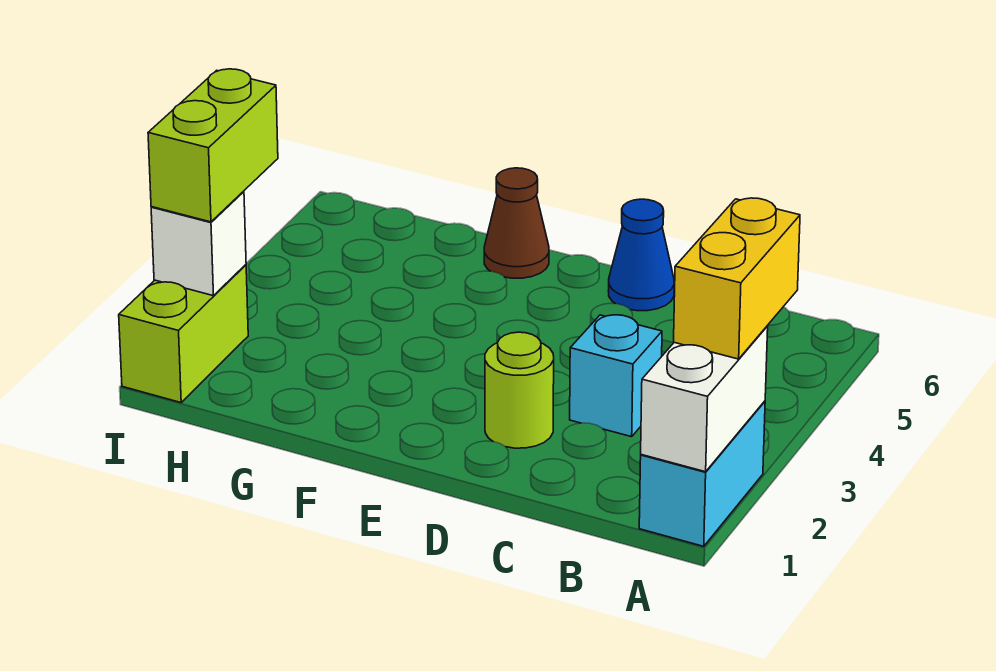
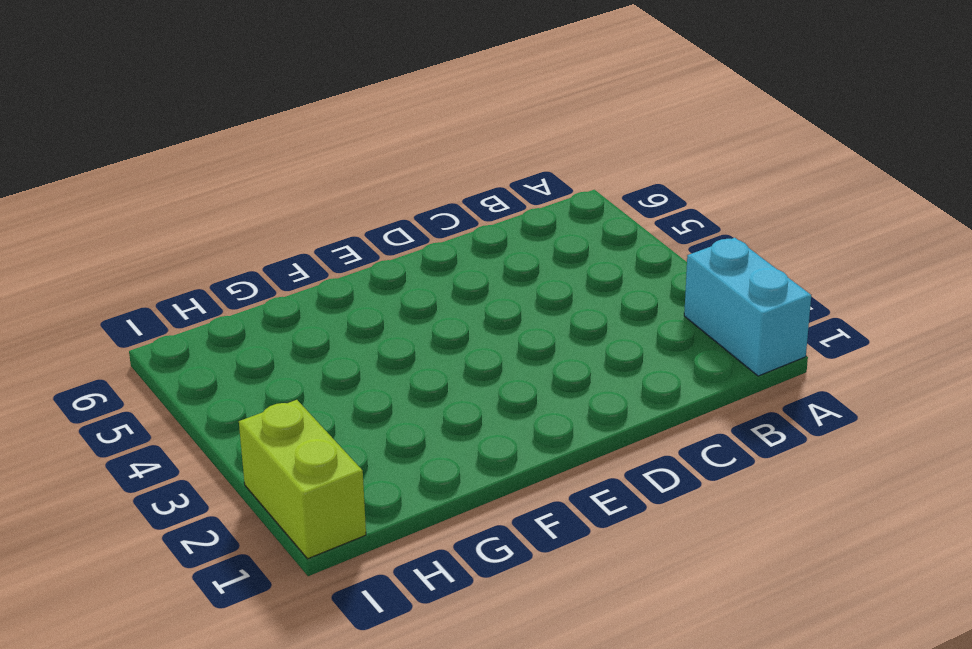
none -> cyan 1x1 brick [570,315,662,437]
none -> lime 1x1 round brick [485,332,554,448]

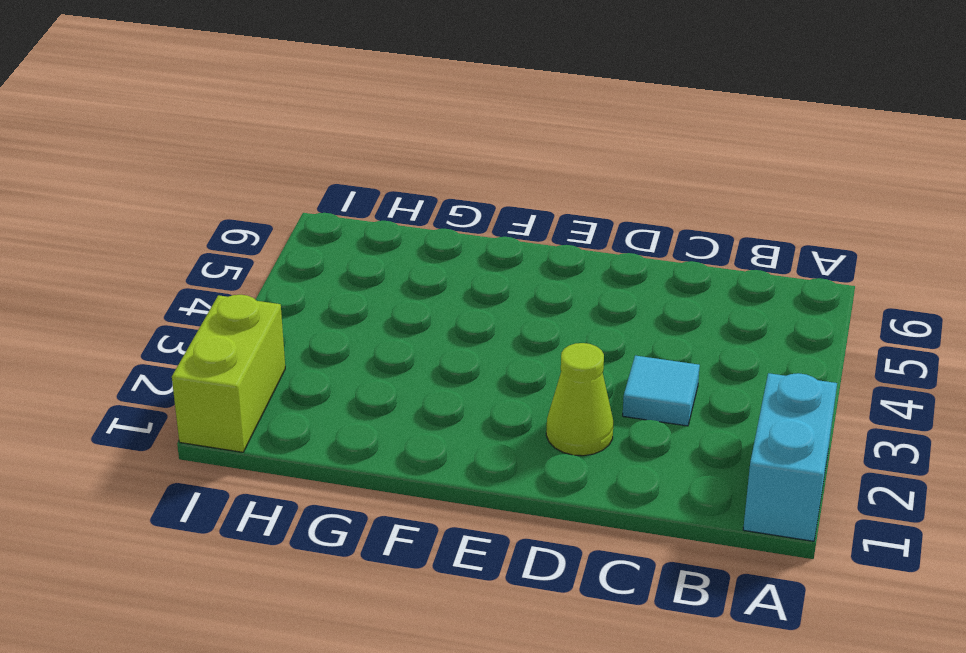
cyan 1x1 tile [623,356,700,426] -> cyan 1x1 brick [570,315,662,437]
lime 1x1 cone [546,343,613,456] -> lime 1x1 round brick [485,332,554,448]
none -> blue 1x1 cone [608,199,674,311]
none -> brown 1x1 cone [484,168,549,278]

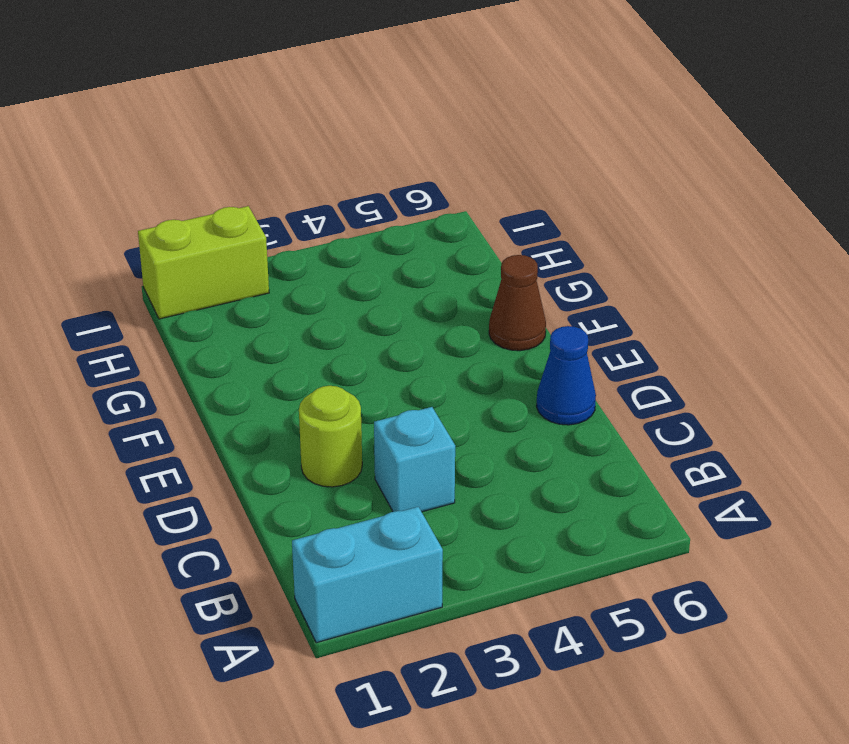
none -> white 1x2 brick [641,326,768,472]
none -> white 1x1 brick [151,191,246,296]

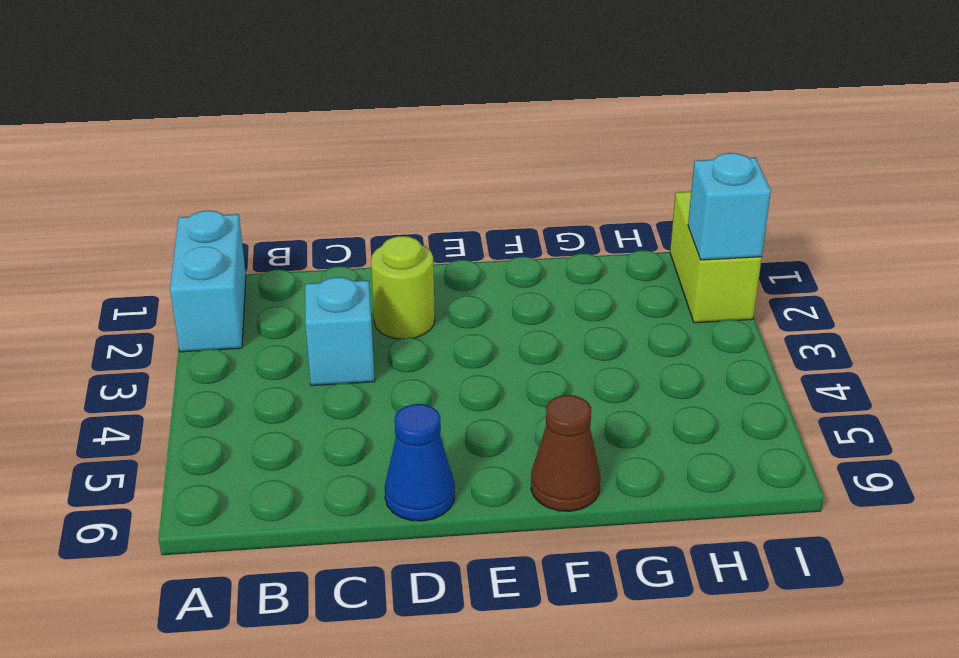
cyan 1x1 brick [688,153,771,260] -> white 1x1 brick [151,191,246,296]
none -> white 1x2 brick [641,326,768,472]
none -> yellow 1x2 brick [674,198,800,359]

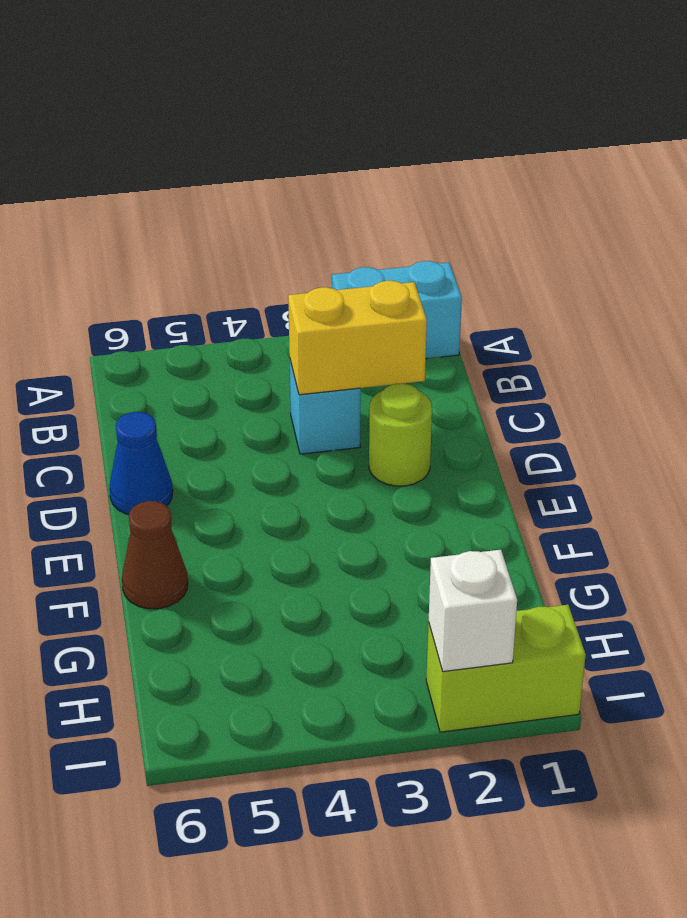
yellow 1x2 brick [288,281,427,395] -> yellow 1x2 brick moved to [674,198,800,359]
none -> white 1x2 brick [641,326,768,472]
none -> lime 1x2 brick [148,69,278,222]

